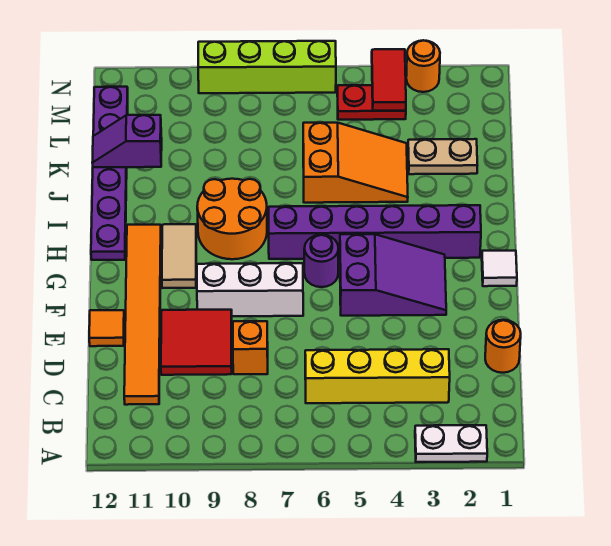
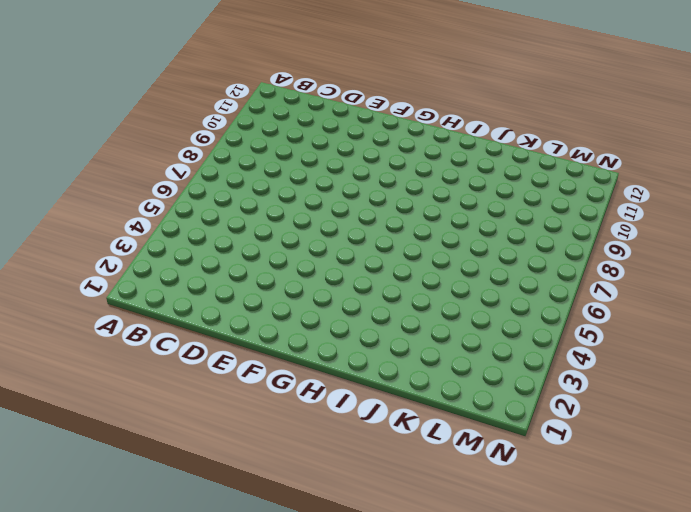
none -> white 1x2 plate [415,425,487,462]
none -> yellow 1x4 brick [305,349,450,403]
none -> orange 1x6 tile [124,225,161,405]

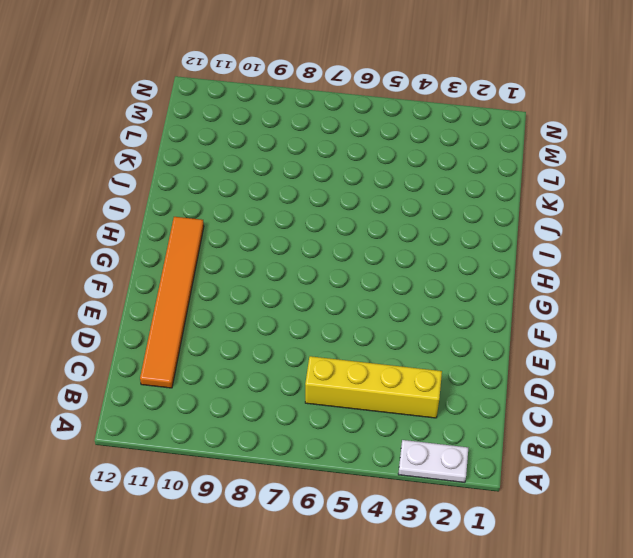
none -> orange 1x1 round brick [485,320,521,373]
none -> orange 1x1 brick [233,321,268,374]
none -> red 2x2 tile [161,310,232,375]

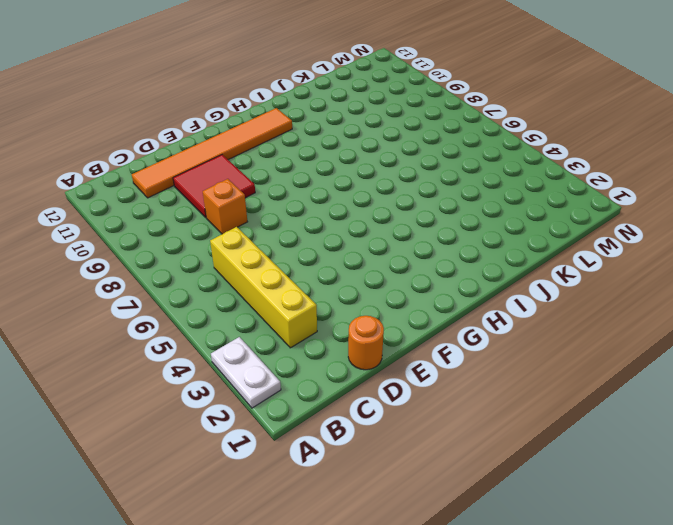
none -> orange 1x1 tile [89,310,124,346]
none -> purple 2x3 slope [340,234,446,316]
none -> white 1x3 brick [197,263,303,316]

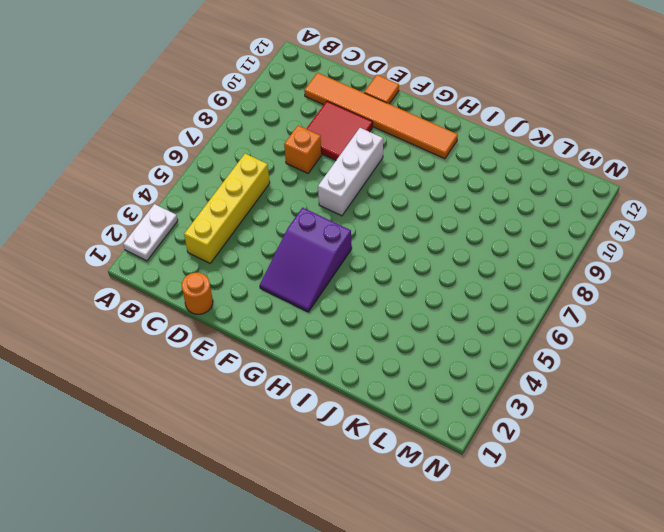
none -> white 1x1 tile [482,251,517,286]
none -> purple 1x1 round brick [304,235,339,287]
none -> tan 1x2 tile [162,224,196,288]

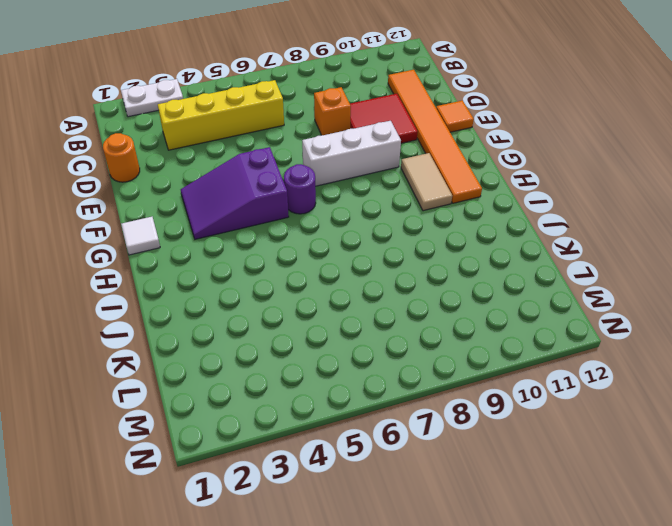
none -> purple 1x6 brick [269,205,481,259]
none -> orange 2x2 round brick [197,179,267,259]
none -> purple 1x6 plate [91,87,128,260]

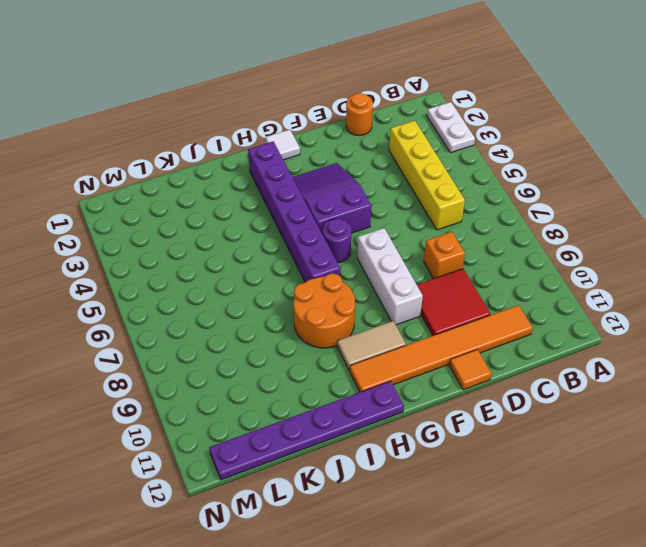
none -> orange 2x3 slope [303,123,408,203]
none -> tan 1x2 plate [408,139,477,174]
none -> red 1x2 plate [337,85,406,120]

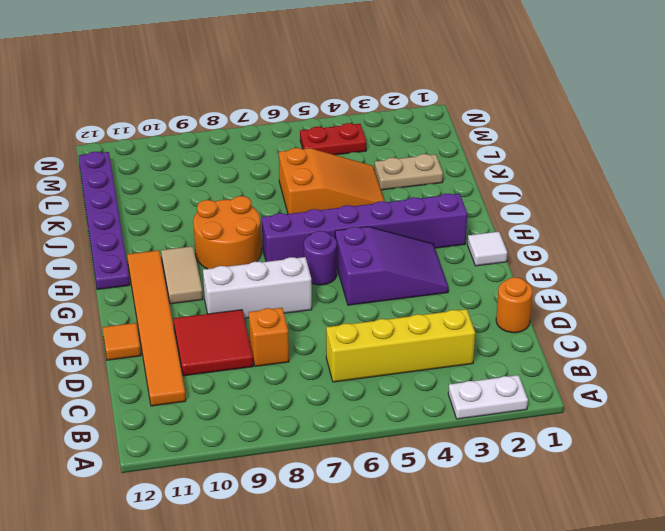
none -> orange 1x1 round brick [406,40,440,92]
none -> lime 1x4 brick [198,41,336,93]
none -> purple 1x2 slope [92,115,162,168]

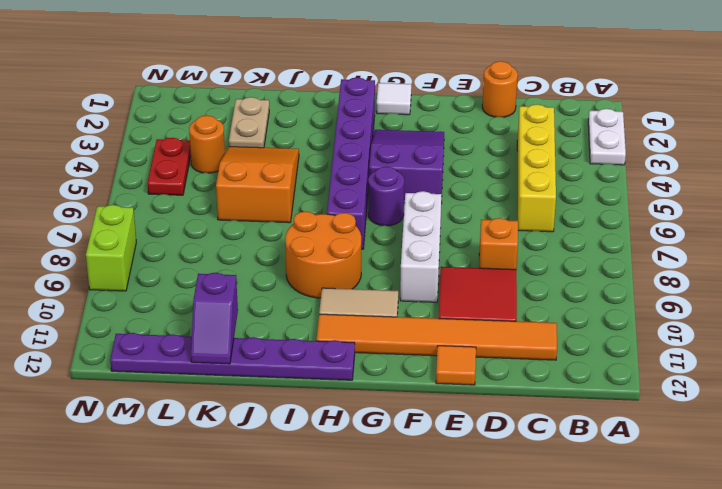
orange 1x1 round brick [189,115,225,173] -> orange 1x1 round brick moved to [406,40,440,92]
lime 1x2 brick [86,205,136,291] -> lime 1x4 brick [198,41,336,93]
none -> red 1x2 tile [372,49,406,111]

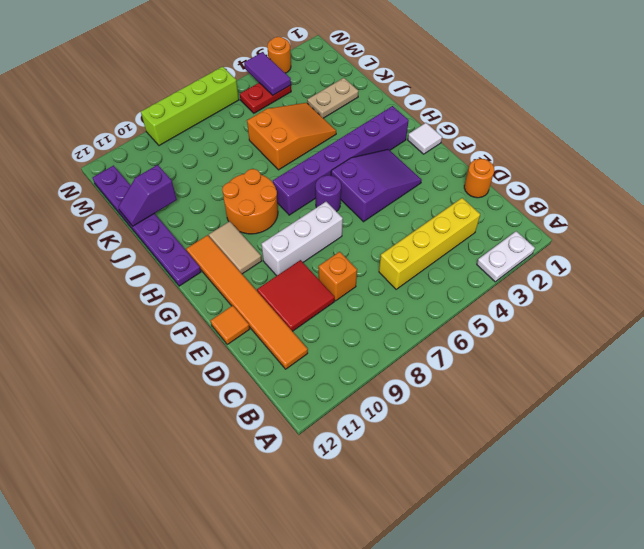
purple 1x2 tile [244,52,291,95] -> red 1x2 tile [372,49,406,111]

